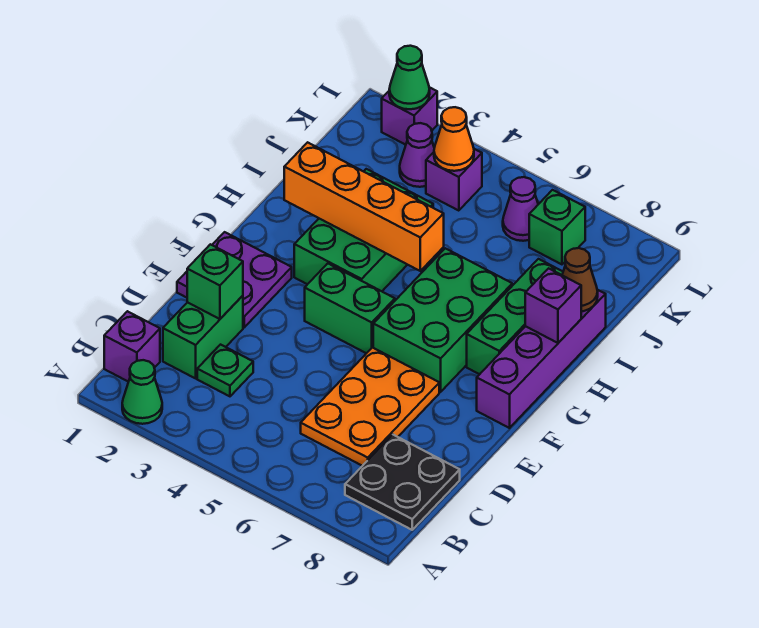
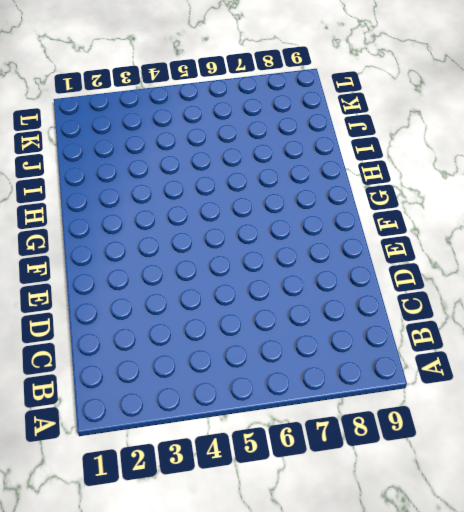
none -> green 1x1 cone [122,360,162,424]
none -> purple 1x1 brick [104,311,160,382]
none -> black 2x2 plate [345,434,460,530]

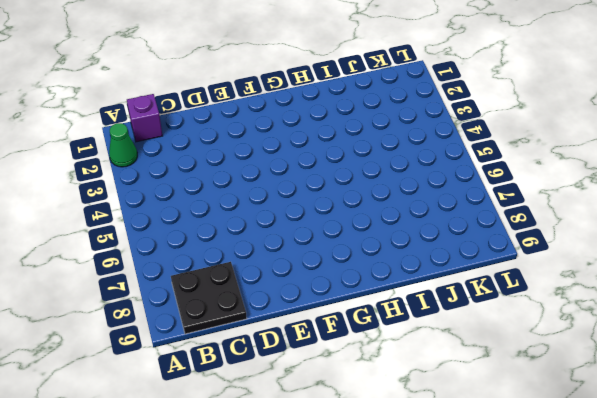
none -> green 1x2 brick [163,296,243,378]
none -> green 1x1 plate [197,345,253,396]
none -> orange 2x3 plate [301,347,439,466]

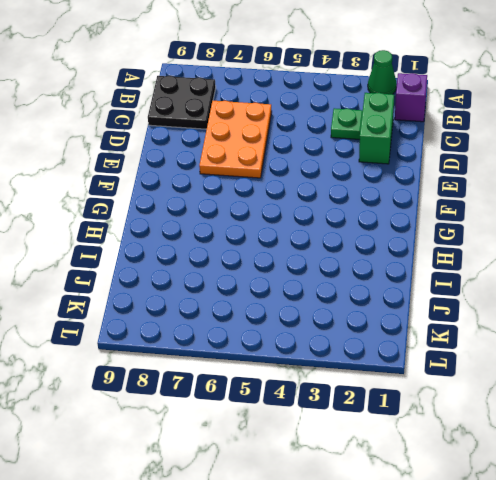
none -> purple 2x2 plate [177,232,292,327]
none -> green 1x2 brick [305,263,395,353]
none -> green 2x3 brick [373,248,512,392]

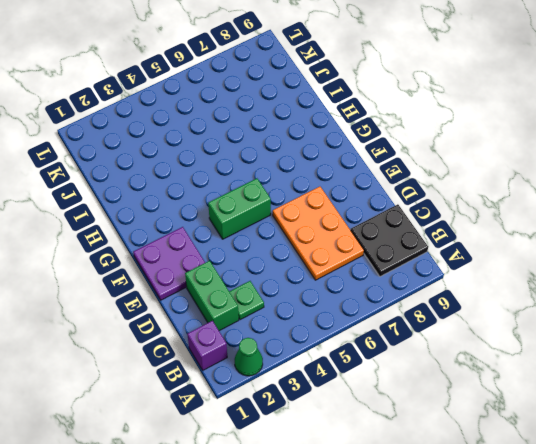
none -> green 2x3 brick [373,248,512,392]
none -> purple 1x4 brick [477,290,606,428]
none -> green 2x3 brick [294,169,433,291]

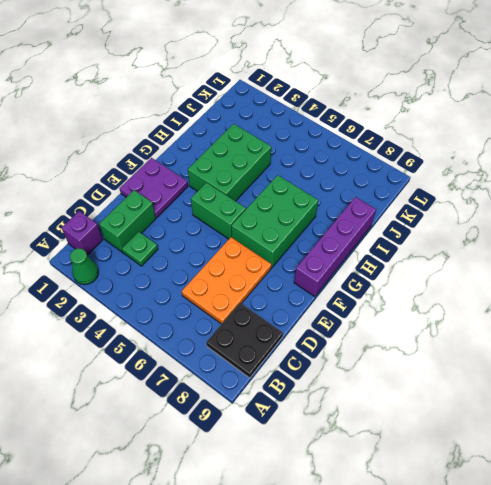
none -> green 1x3 brick [467,259,563,374]
none -> purple 1x1 cone [400,123,434,187]
none -> purple 1x1 brick [426,149,482,211]

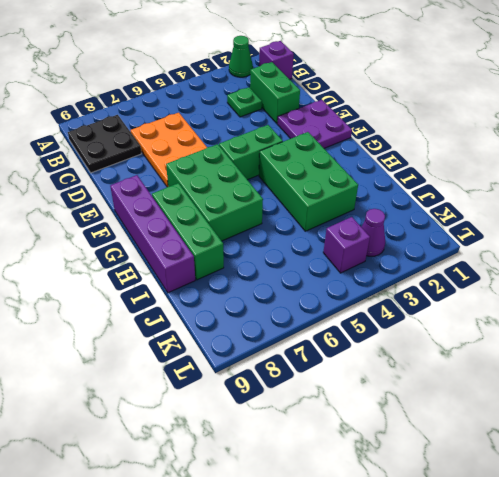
none -> purple 1x1 cone [503,177,538,241]
none -> green 1x1 brick [529,190,585,264]
none -> purple 1x1 brick [382,87,437,145]

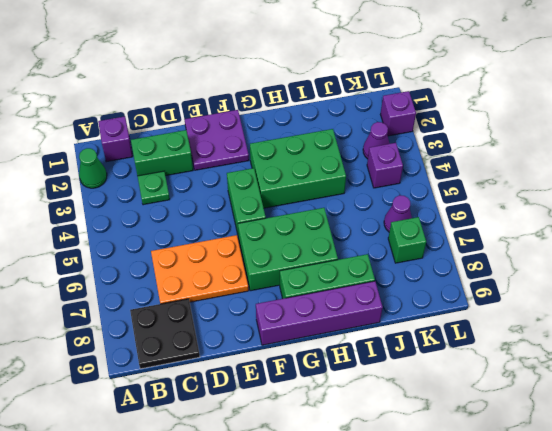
none -> green 1x1 brick [187,244,243,319]
none -> orange 1x4 brick [284,142,444,271]
none -> purple 1x1 brick [525,268,581,343]

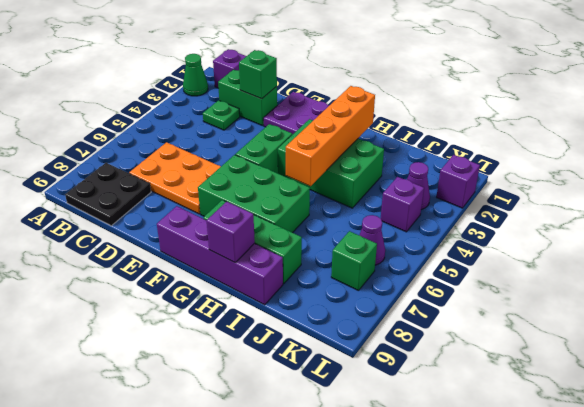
none -> brown 1x1 cone [562,248,598,311]
none -> orange 1x1 cone [434,107,474,171]
none -> green 1x1 cone [389,46,430,109]

